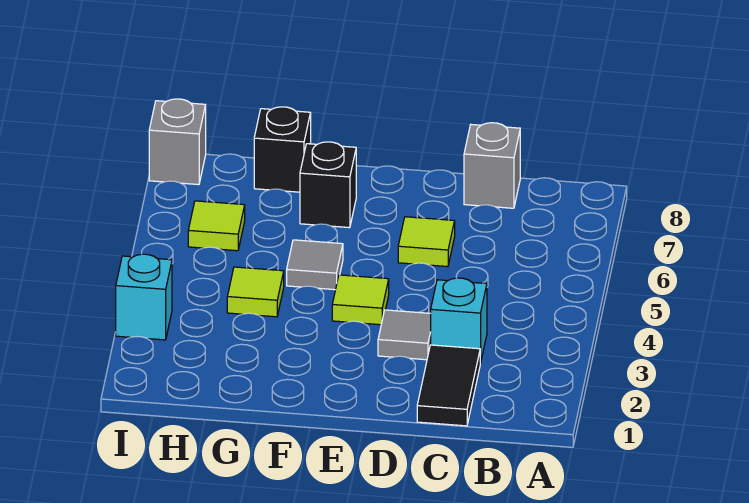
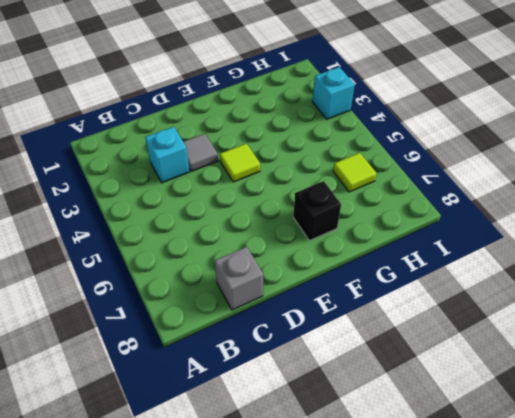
none -> black 1x2 tile [417,345,480,426]
none -> lime 1x1 tile [398,217,455,267]
none -> grey 1x1 tile [287,240,343,290]

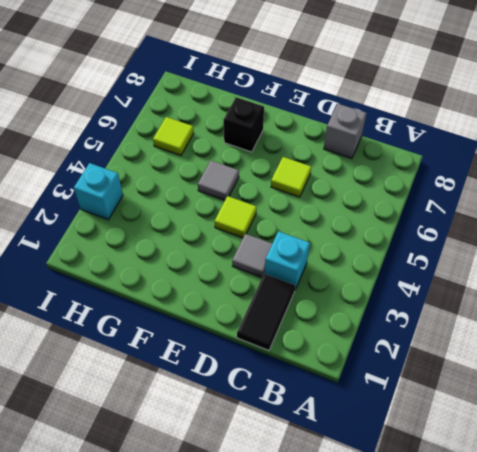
none -> lime 1x1 tile [227,267,284,317]
none -> black 1x1 brick [254,107,311,192]
none -> grey 1x1 brick [149,99,206,185]

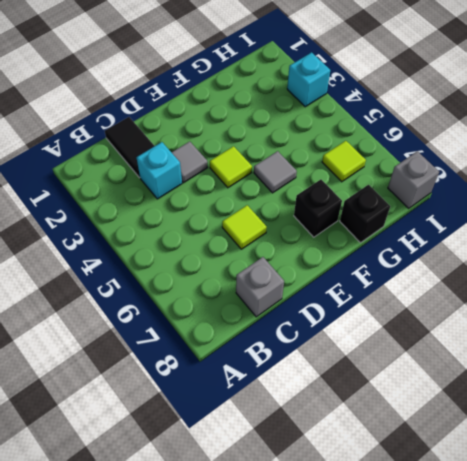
none -> lime 1x1 tile [227,267,284,317]

